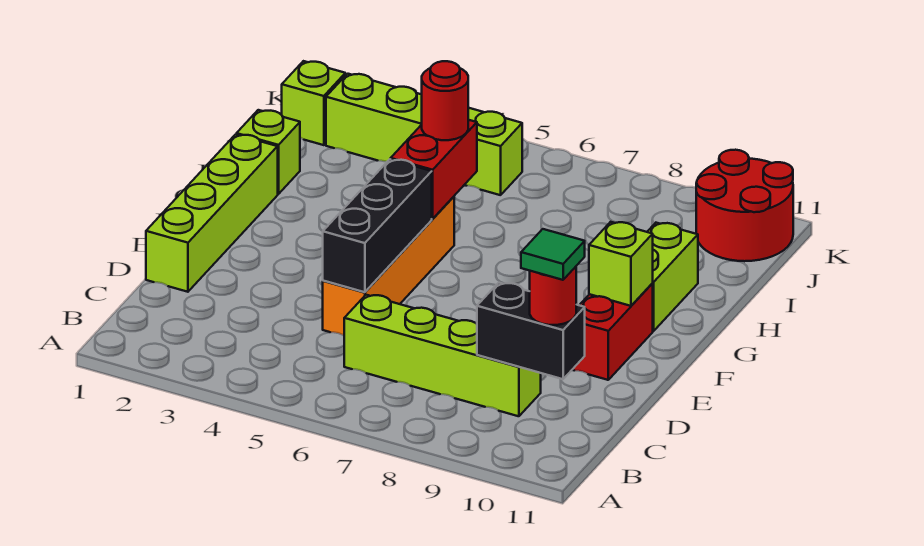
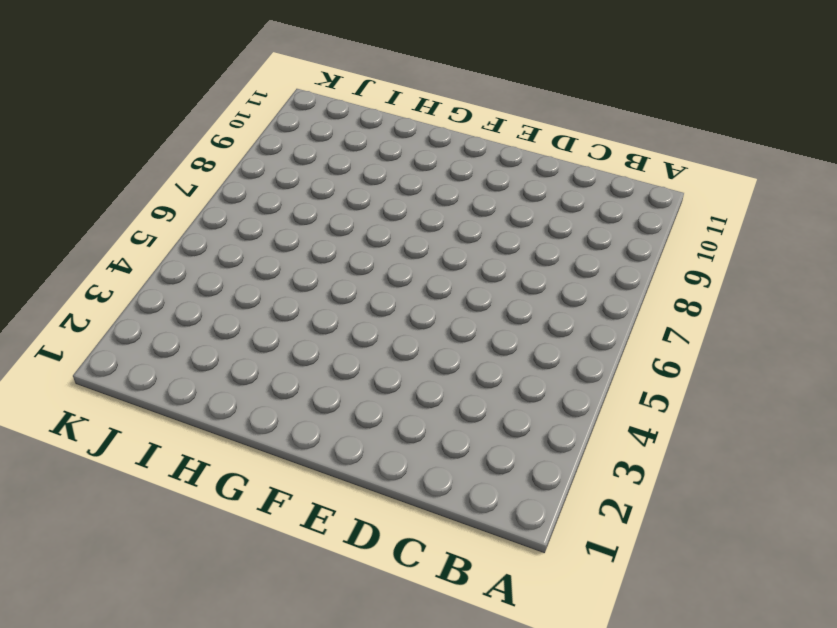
none -> lime 1x4 brick [344,295,541,416]
none -> lime 1x4 brick [146,134,278,292]
none -> orange 1x4 brick [323,197,454,335]

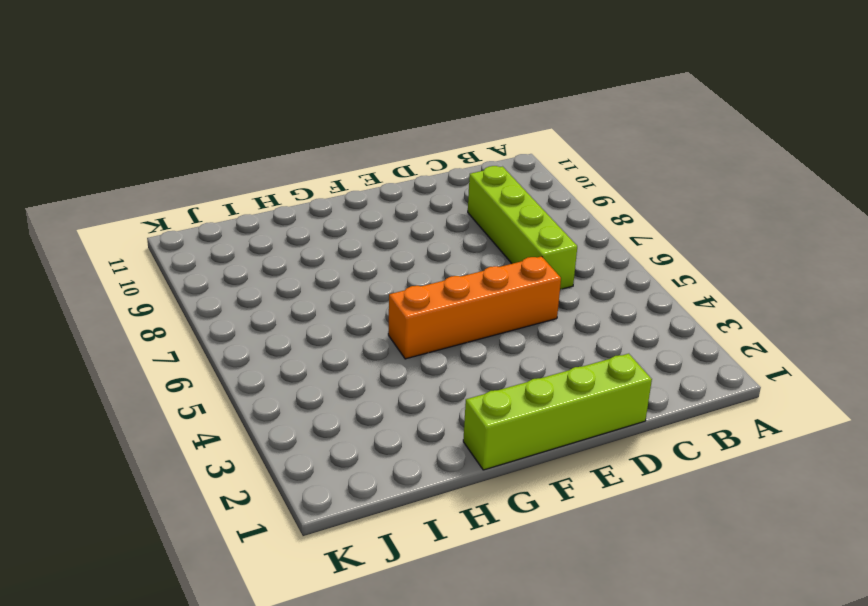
none -> red 1x2 brick [572,284,653,380]
none -> lime 1x2 brick [647,223,698,331]
none -> lime 1x1 brick [237,110,300,194]

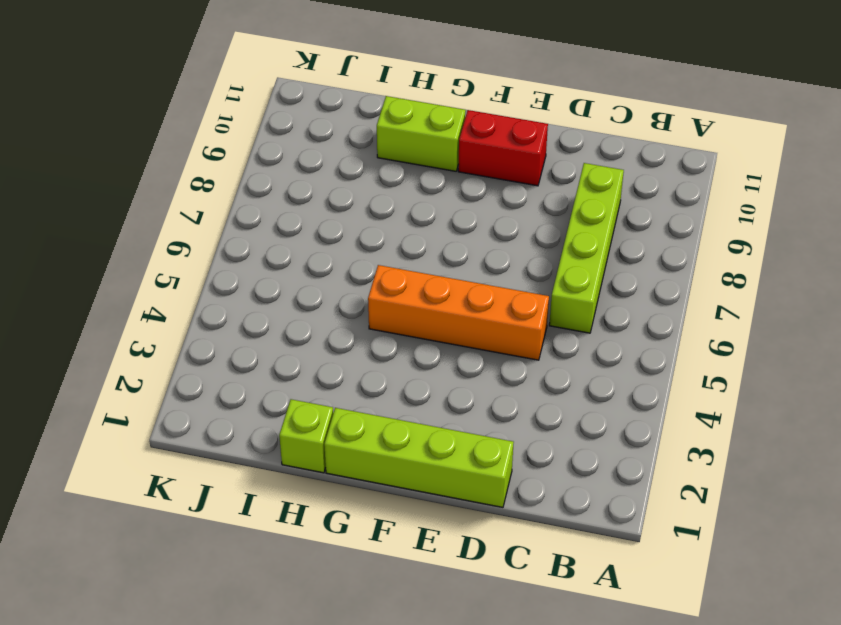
none -> lime 1x1 brick [282,61,345,145]
none -> lime 1x4 brick [326,74,522,195]
none -> red 2x2 round brick [696,150,793,261]

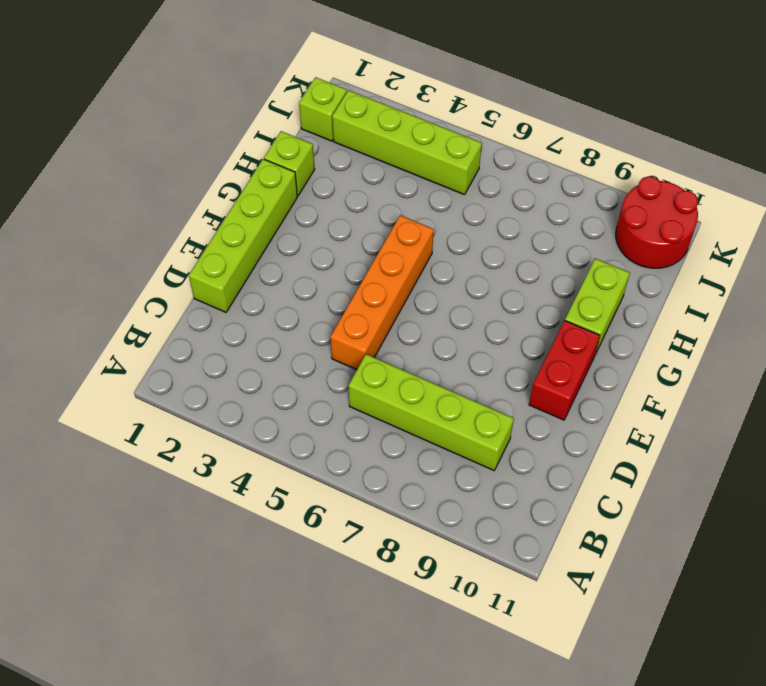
none -> black 1x2 brick [477,283,585,379]
none -> black 1x3 brick [323,159,432,292]
none -> lime 1x1 brick [589,222,653,306]

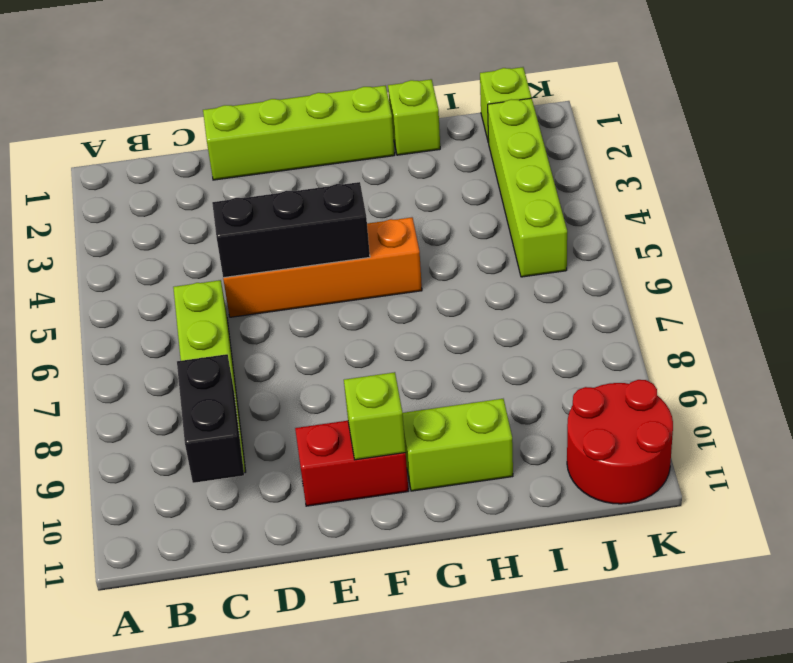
none -> red 1x2 brick [391,120,477,219]
none -> red 1x1 round brick [530,267,576,325]
none -> red 1x1 round brick [422,61,468,140]

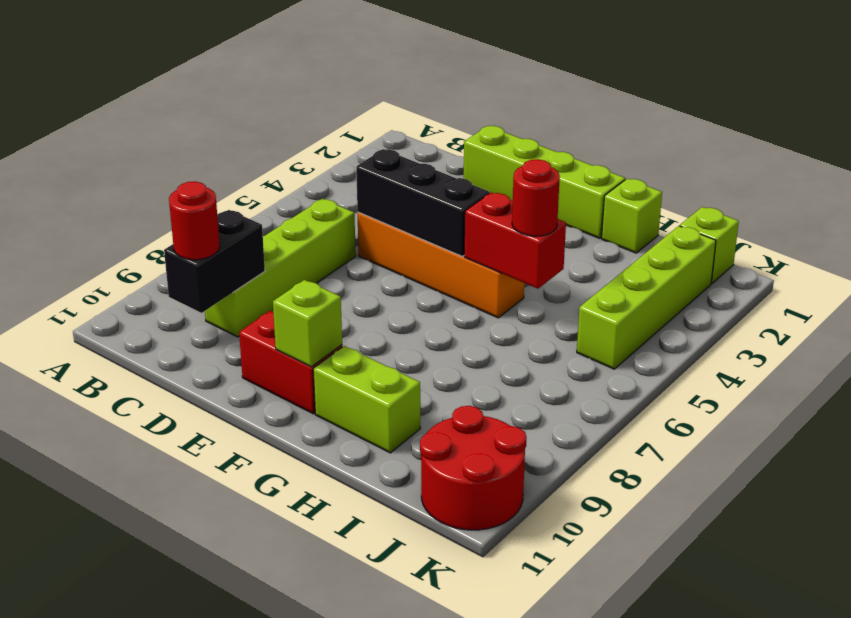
none -> green 1x1 tile [521,229,585,280]

